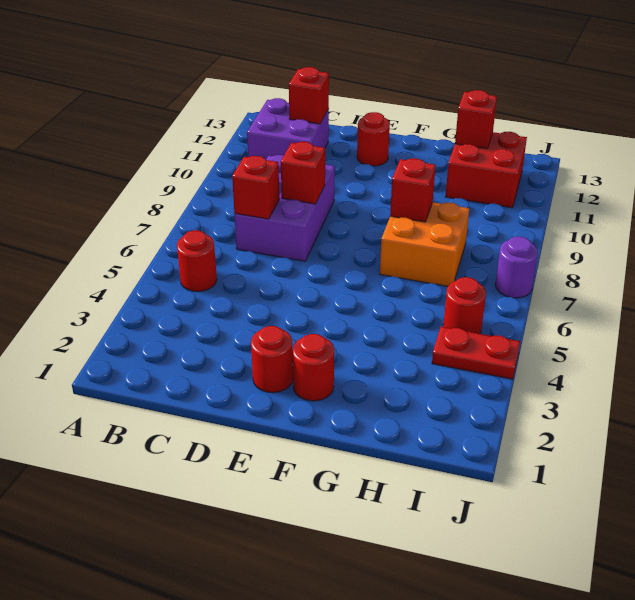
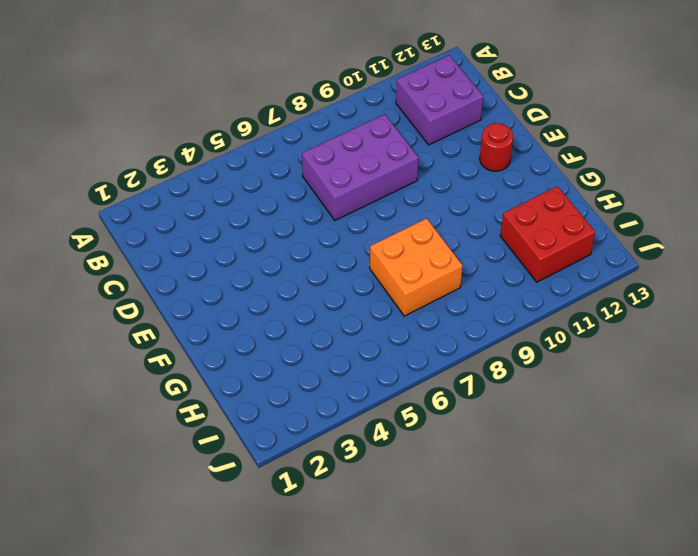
none -> red 1x1 round brick [177,231,217,292]
none -> red 1x1 round brick [251,326,293,393]
none -> red 1x1 round brick [293,334,334,401]

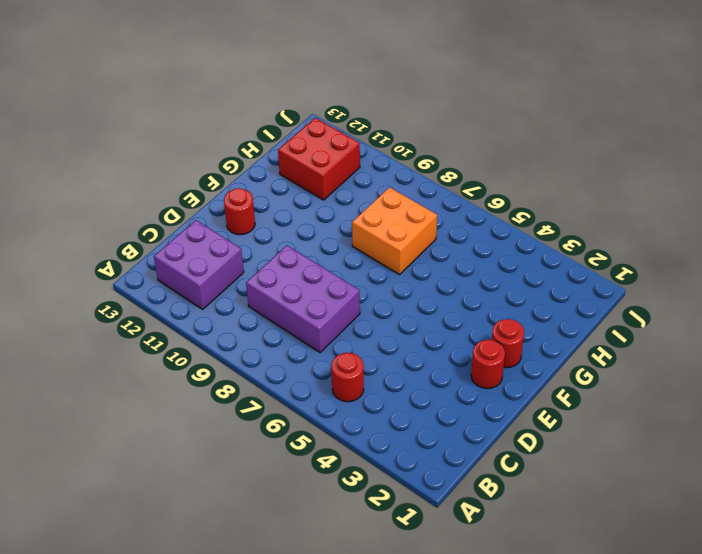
none -> red 1x2 plate [432,327,520,379]
none -> red 1x1 round brick [443,277,486,334]
none -> purple 1x1 round brick [495,237,538,298]

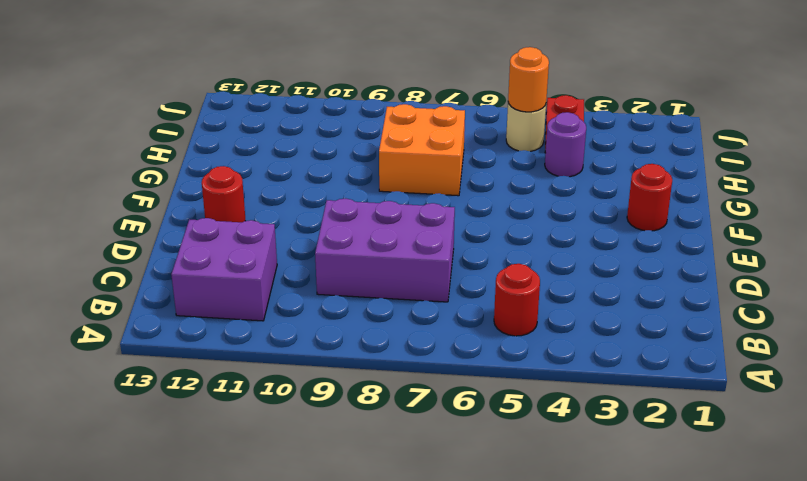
purple 1x1 round brick [545,112,586,177] -> purple 1x1 round brick moved to [495,237,538,298]
tan 1x1 round brick [506,102,546,151] -> red 1x1 round brick [443,277,486,334]
orange 1x1 round brick [508,47,549,112] -> none
none -> red 1x1 round brick [251,326,293,393]
none -> red 2x2 brick [445,132,527,208]
none -> red 1x1 brick [232,156,279,219]

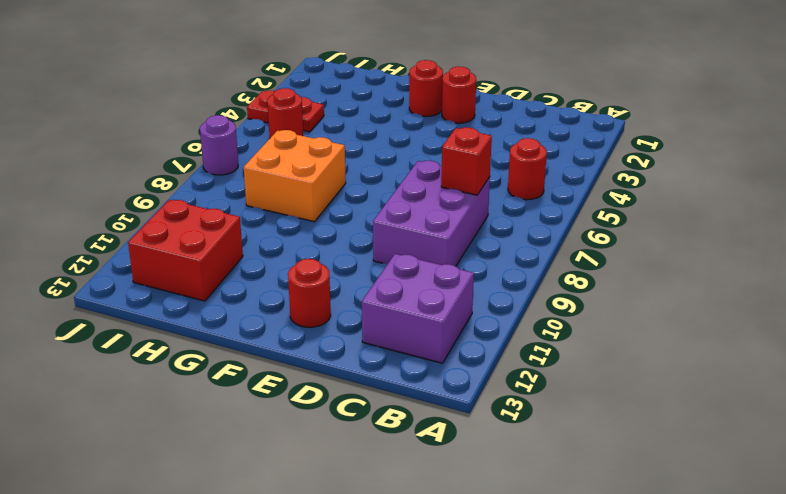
none -> red 1x1 brick [289,67,329,124]
none -> red 1x1 brick [281,142,325,204]
none -> red 1x1 brick [390,159,436,222]

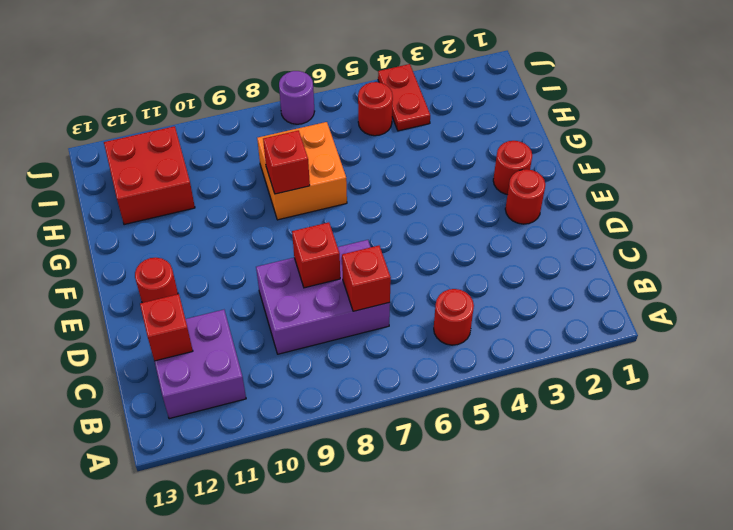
none -> red 1x1 brick [455,90,497,149]

